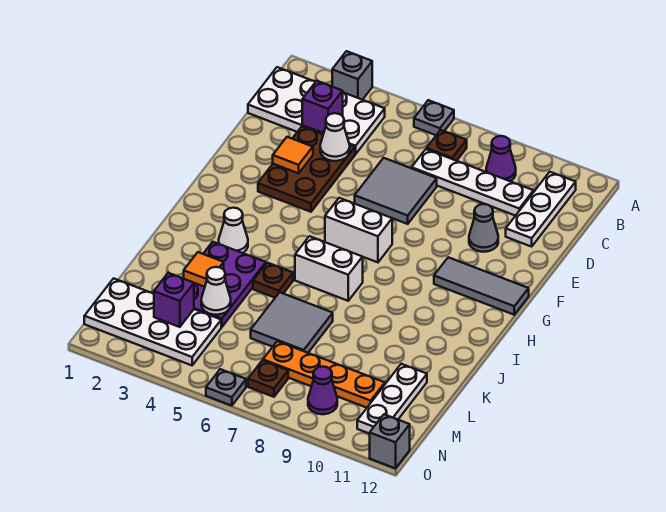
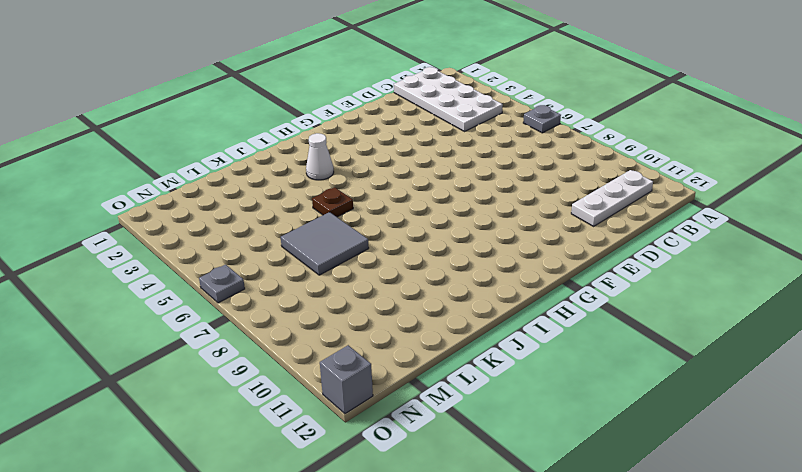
none -> grey 1x1 brick [332,51,372,100]
none -> brown 1x1 plate [426,130,467,161]
none -> purple 1x1 cone [486,136,516,181]
none -> white 1x4 plate [412,149,533,216]

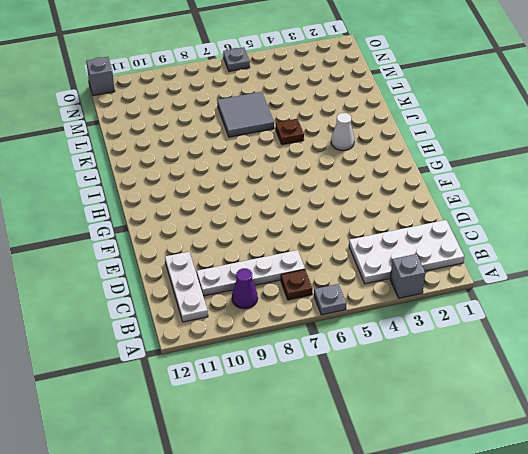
none -> brown 2x3 plate [258,127,355,212]
none -> grey 2x2 tile [355,158,437,224]
none -> grey 1x1 cone [469,204,498,252]
none -> white 1x2 brick [325,198,392,262]

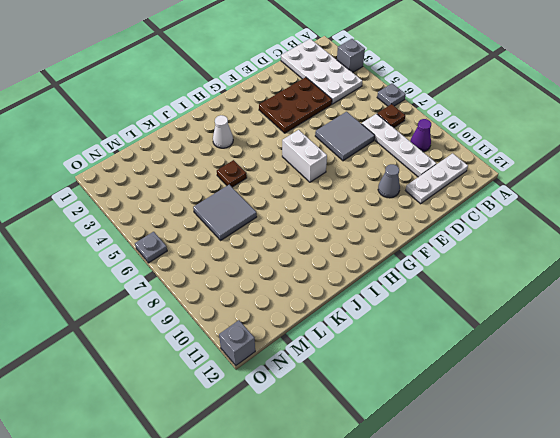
none -> grey 1x3 tile [434,257,529,315]
none -> white 1x2 brick [295,236,363,301]
none -> purple 2x3 plate [194,242,266,327]
none -> white 1x3 plate [357,364,427,434]

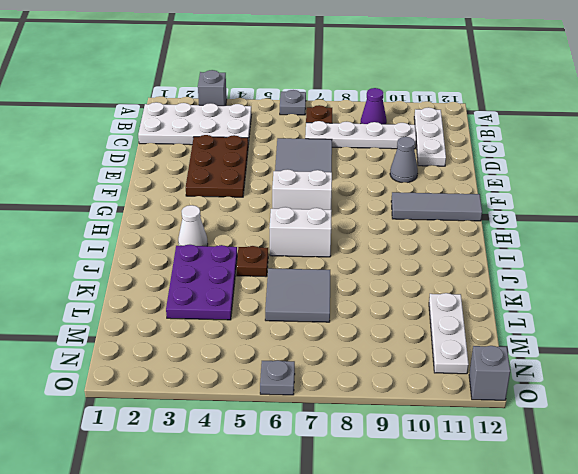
none -> white 2x4 plate [84,278,221,365]
none -> orange 1x4 plate [263,341,385,408]
none -> brown 1x1 plate [248,360,288,397]
none -> purple 1x1 cone [308,367,337,414]

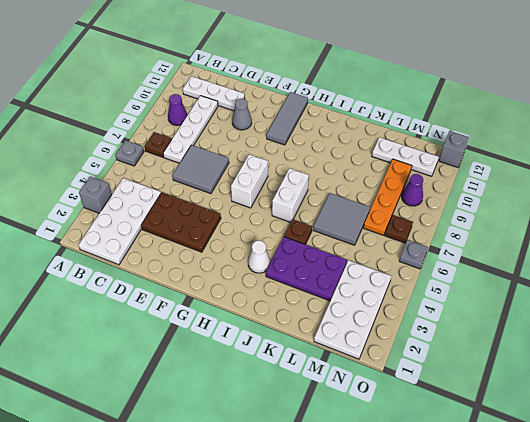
none -> purple 1x1 brick [302,81,343,133]
none -> white 1x1 cone [320,113,350,161]
none -> orange 1x1 tile [273,137,313,173]
none -> orange 1x1 tile [184,252,224,287]

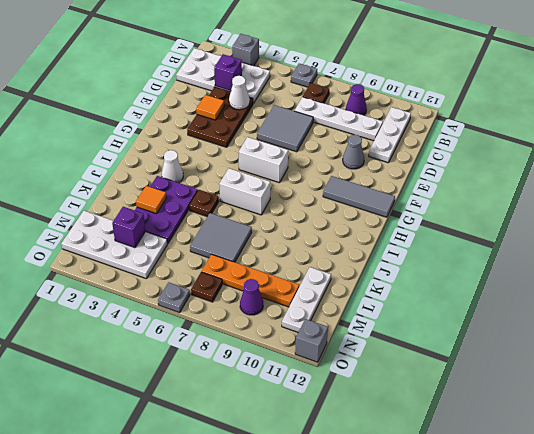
none -> white 1x1 cone [201,267,231,315]

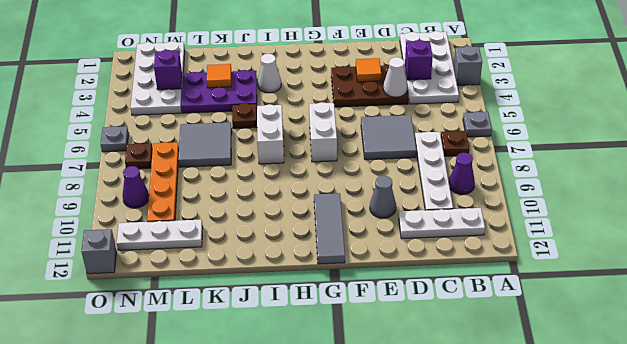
none -> white 1x1 cone [201,267,231,315]

